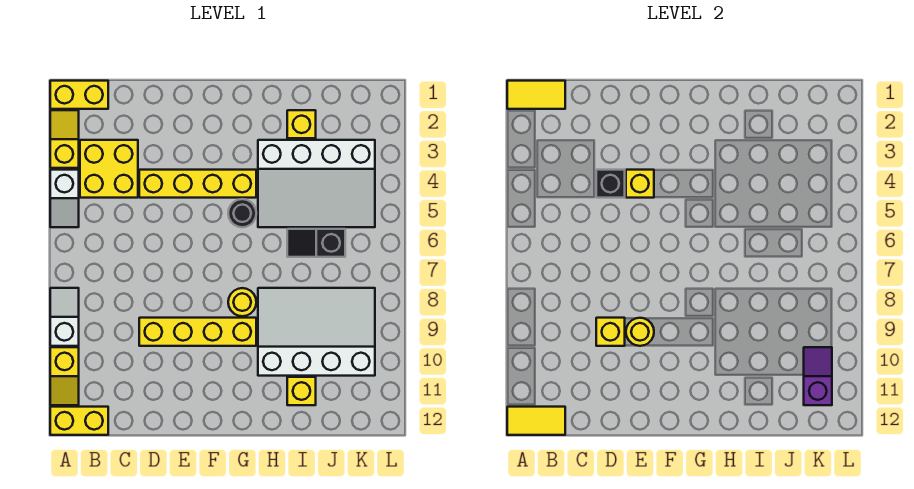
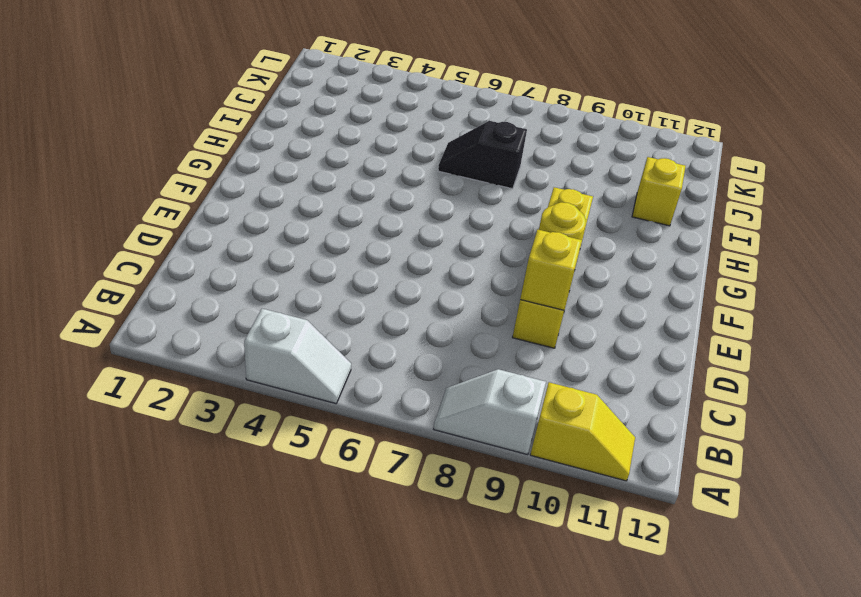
black 1x2 slope [438,121,527,189] -> black 1x2 slope turned to [287,229,345,257]
none -> yellow 1x2 brick [50,81,108,109]
none -> yellow 1x2 slope [50,110,79,168]
none -> yellow 1x2 brick [50,407,108,435]

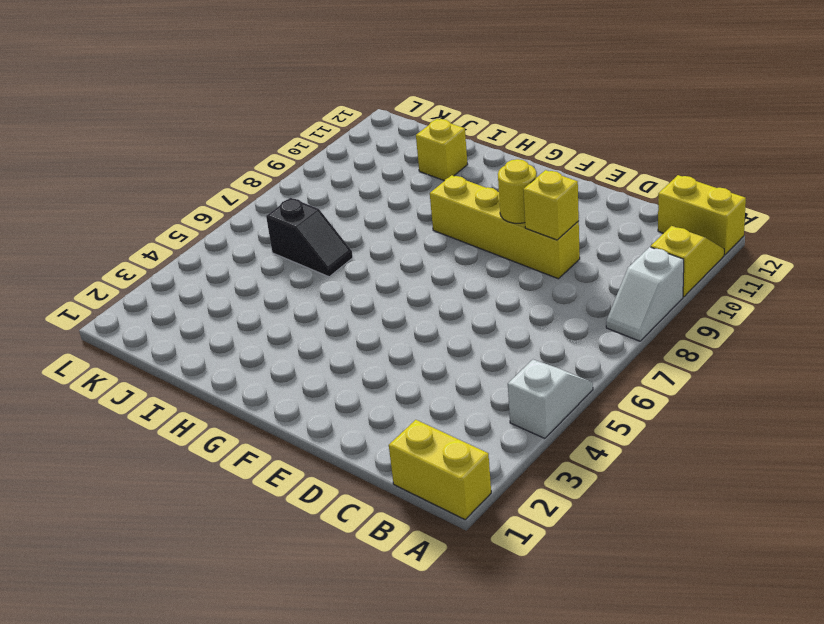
none -> yellow 1x2 slope [50,110,79,168]
none -> yellow 2x2 brick [80,140,138,198]
none -> yellow 1x4 brick [139,170,256,198]

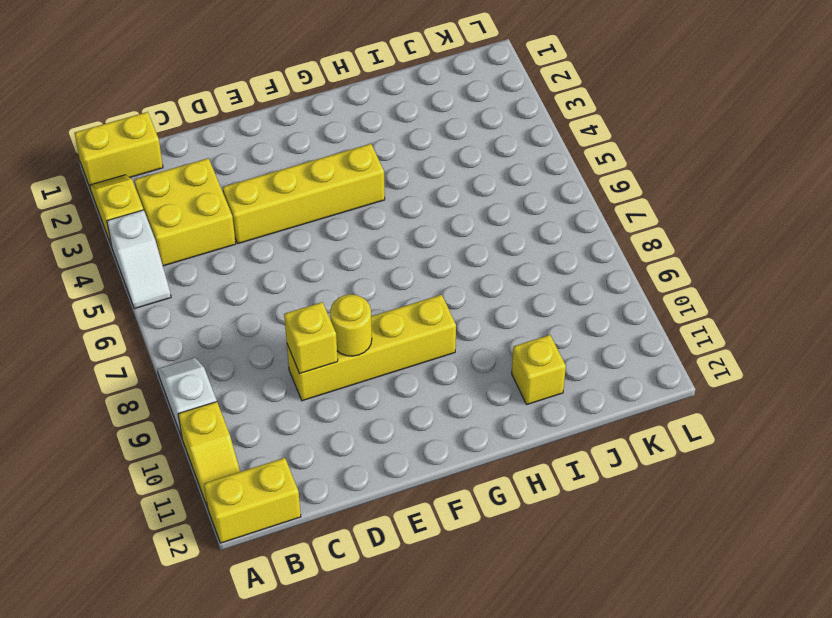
none -> black 1x1 round brick [228,199,256,227]
none -> yellow 1x1 round brick [228,288,256,316]
none -> white 3x4 slope [258,140,375,227]

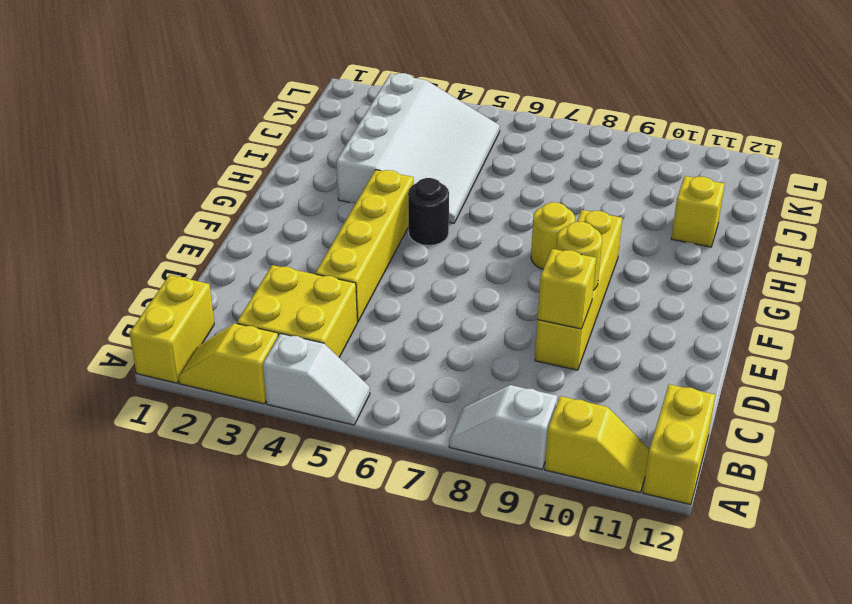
none -> white 3x4 slope [258,288,375,376]
none -> yellow 1x1 brick [287,110,316,138]
none -> black 1x2 slope [287,229,345,257]

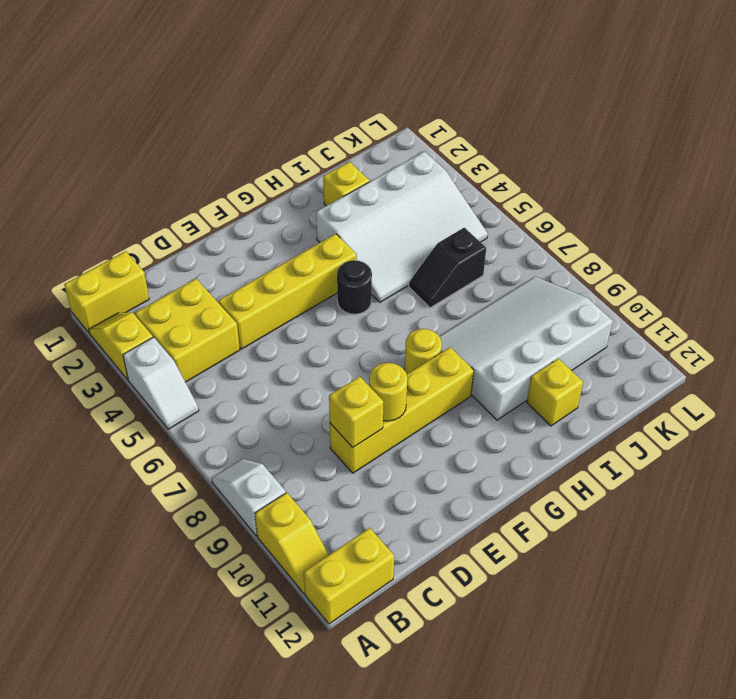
none -> yellow 1x2 tile [507,81,565,109]
none -> yellow 1x2 tile [507,407,565,435]
none -> black 1x1 brick [596,170,625,198]

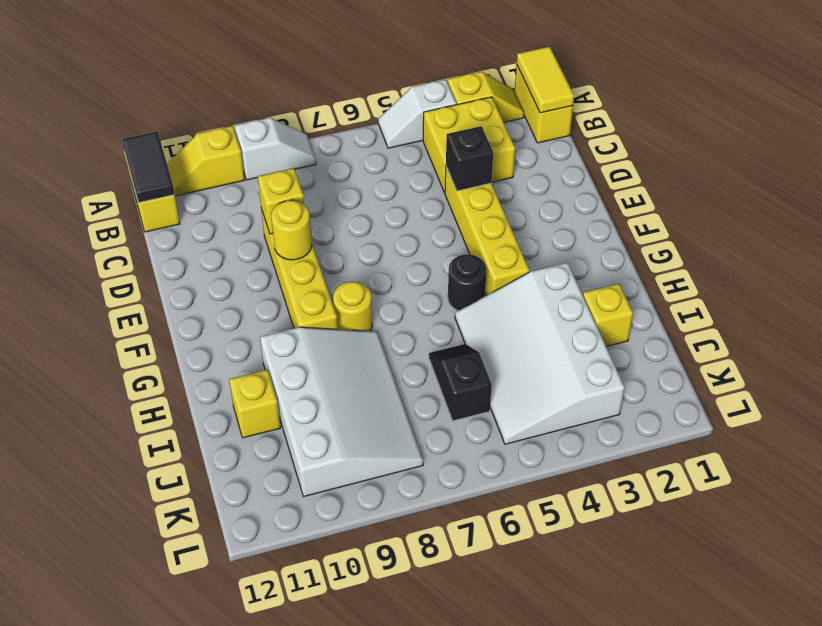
black 1x2 tile [122,131,175,203] -> yellow 1x2 tile [507,407,565,435]
none -> yellow 1x1 brick [626,170,654,198]
none -> purple 1x2 slope [804,347,832,405]

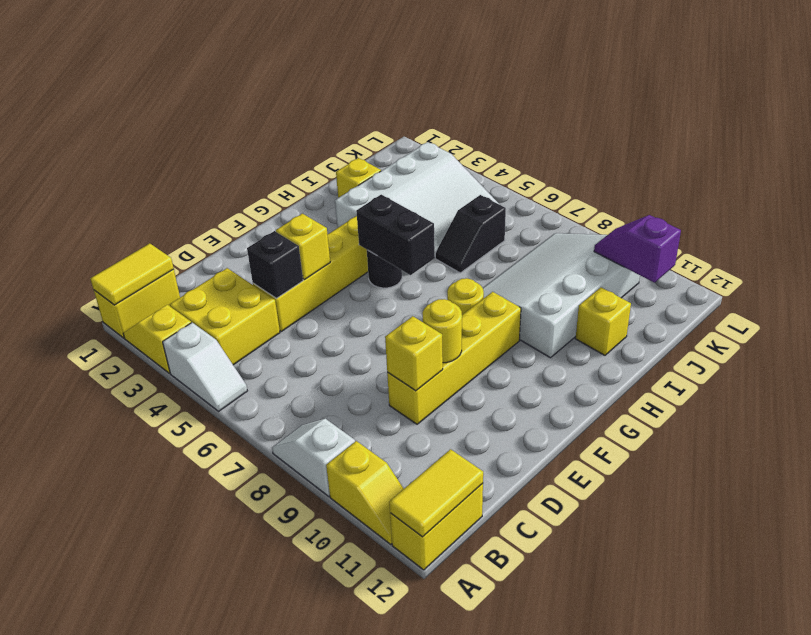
black 1x2 brick [356,195,435,275] -> none

